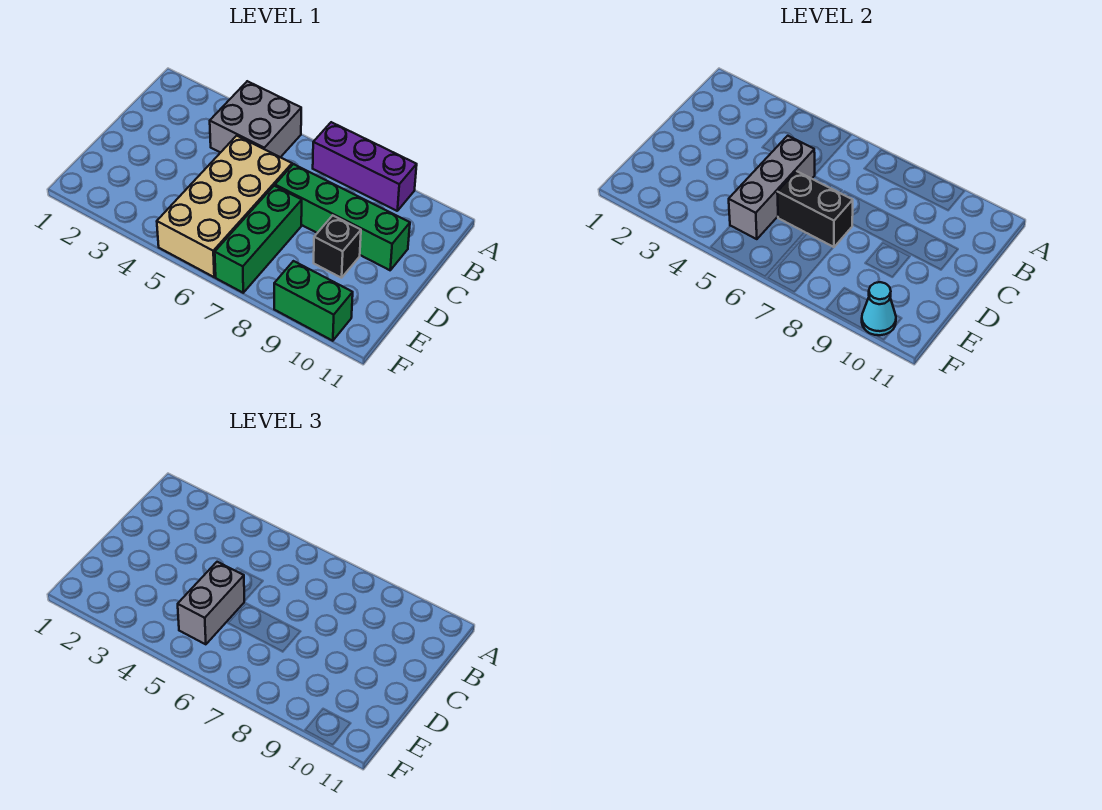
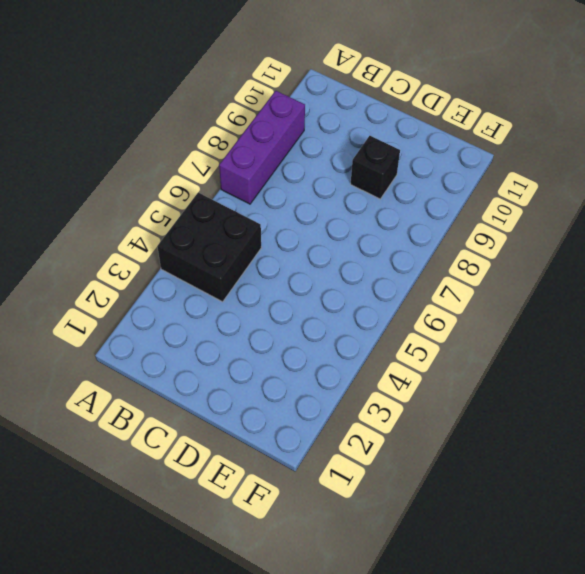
black 2x2 brick [157,193,261,302] -> grey 2x2 brick [210,81,301,157]
none -> tan 2x4 brick [157,136,292,277]
none -> green 1x4 brick [275,164,410,270]

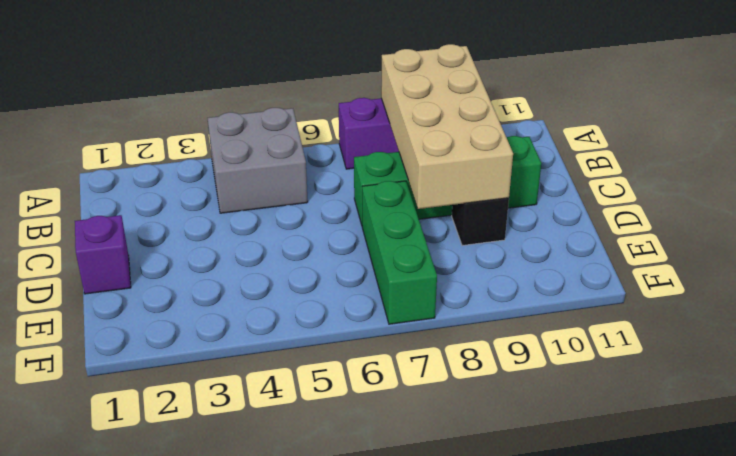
tan 2x4 brick [381,44,513,209] -> tan 2x4 brick moved to [157,136,292,277]
purple 1x1 brick [75,215,131,294] -> none
none -> green 1x2 brick [274,261,353,341]
none -> grey 1x3 brick [729,136,815,239]

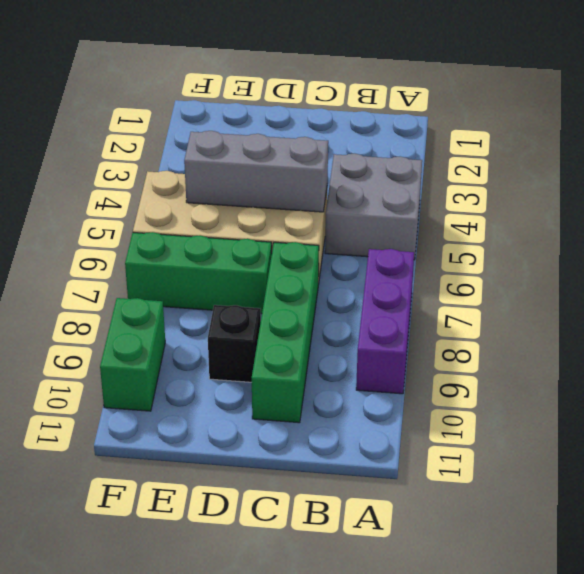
none -> black 1x2 brick [777,171,853,247]
none -> cyan 1x1 cone [862,282,896,335]

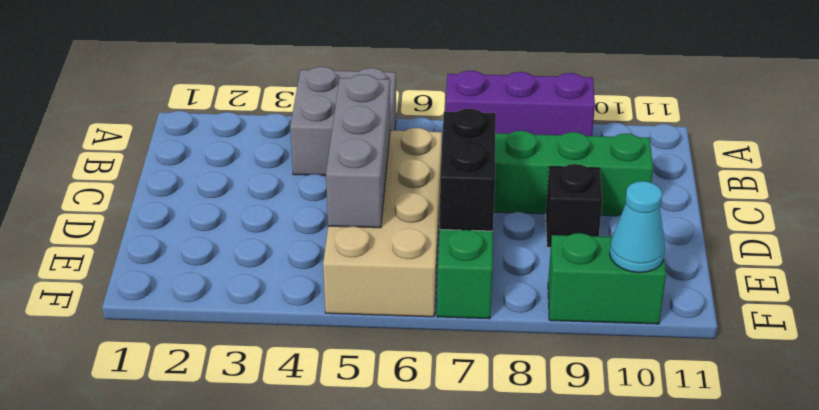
black 1x2 brick [440,109,496,231] -> black 1x2 brick turned to [777,171,853,247]
none -> grey 1x2 brick [178,562,244,644]

